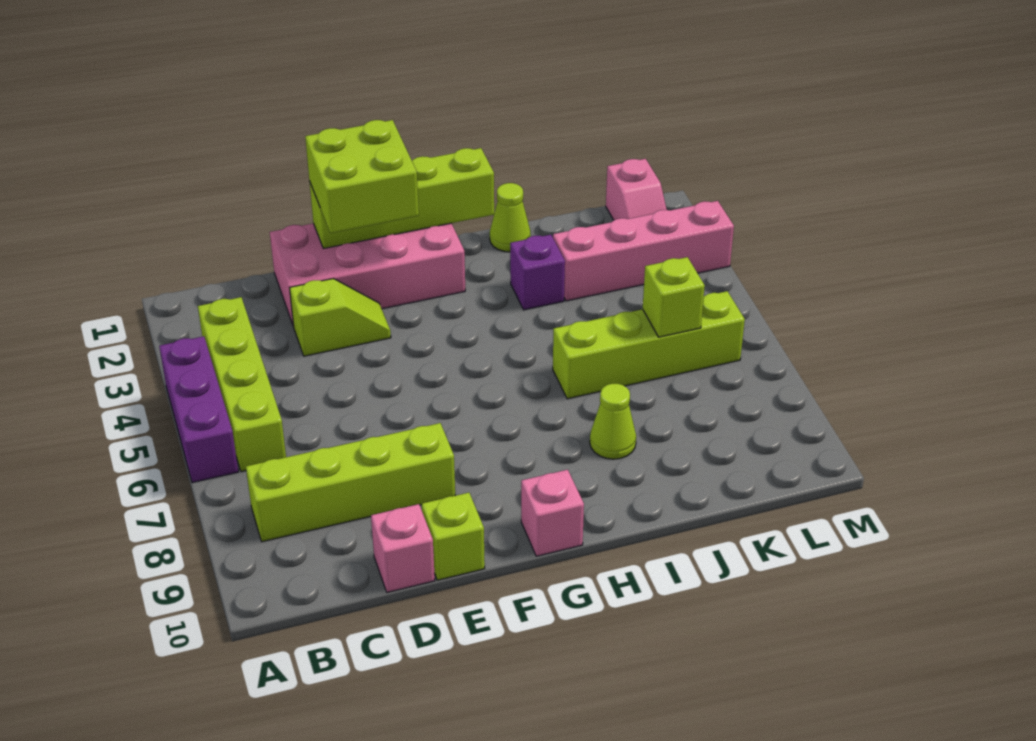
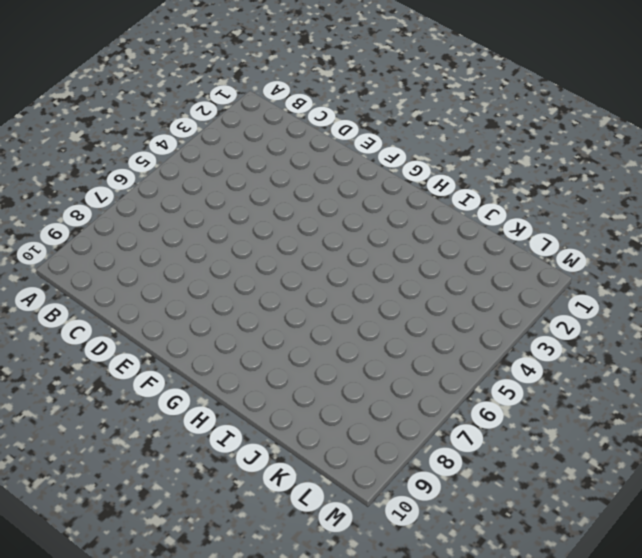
none -> purple 1x3 brick [159,336,238,483]
none -> lime 1x4 brick [198,297,286,472]
none -> lime 1x4 brick [246,423,455,542]

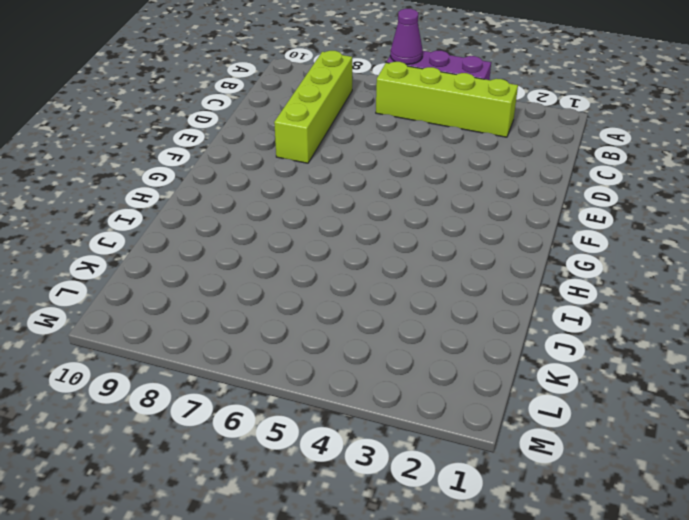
purple 1x1 cone [390,9,423,64] -> none
none -> pink 2x4 brick [270,223,465,327]
none -> lime 1x2 slope [290,279,391,356]
none -> pink 1x1 brick [371,504,435,592]

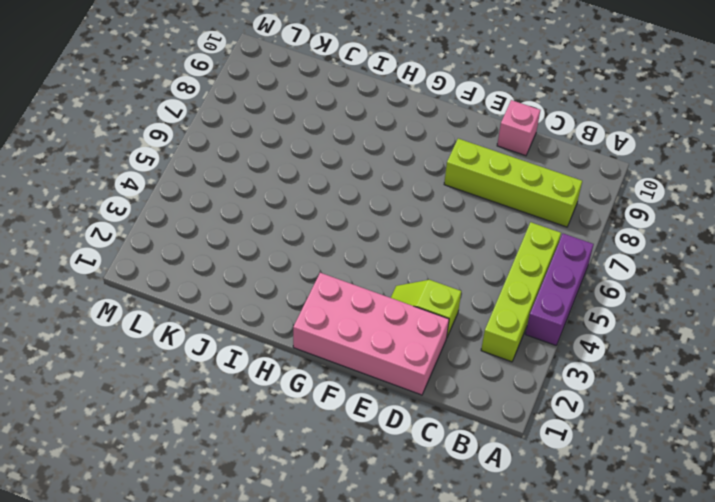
none -> lime 1x1 brick [422,493,485,580]
none -> pink 1x1 brick [521,470,584,556]
none -> lime 1x1 cone [490,183,531,252]

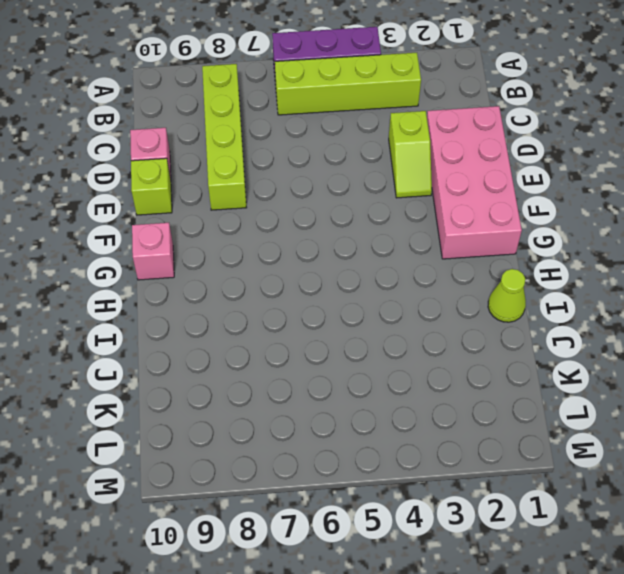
none -> purple 1x1 brick [510,235,565,310]
none -> lime 1x4 brick [553,291,745,399]
none -> lime 1x1 cone [590,384,636,459]

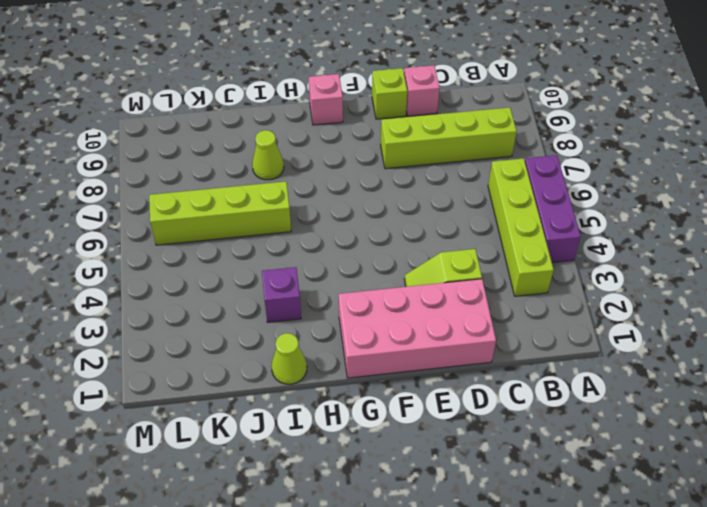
none -> pink 1x4 brick [553,201,734,301]
none -> pink 1x2 slope [606,159,667,220]
none -> lime 1x4 brick [310,148,494,249]

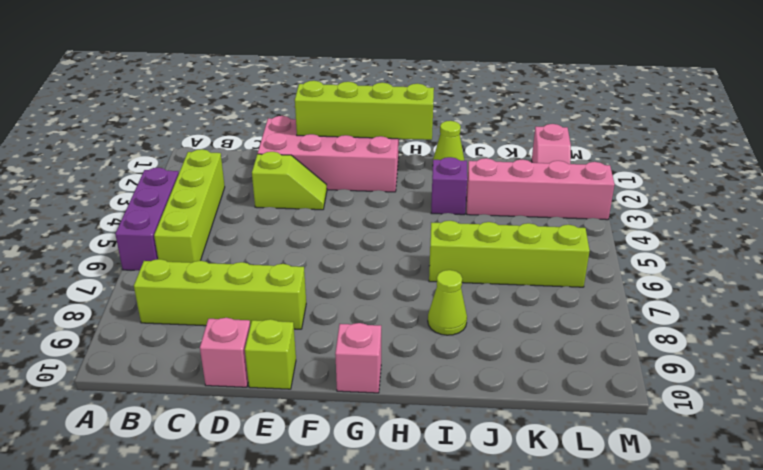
none -> lime 1x1 brick [643,257,705,337]
none -> lime 2x2 brick [305,120,419,233]

